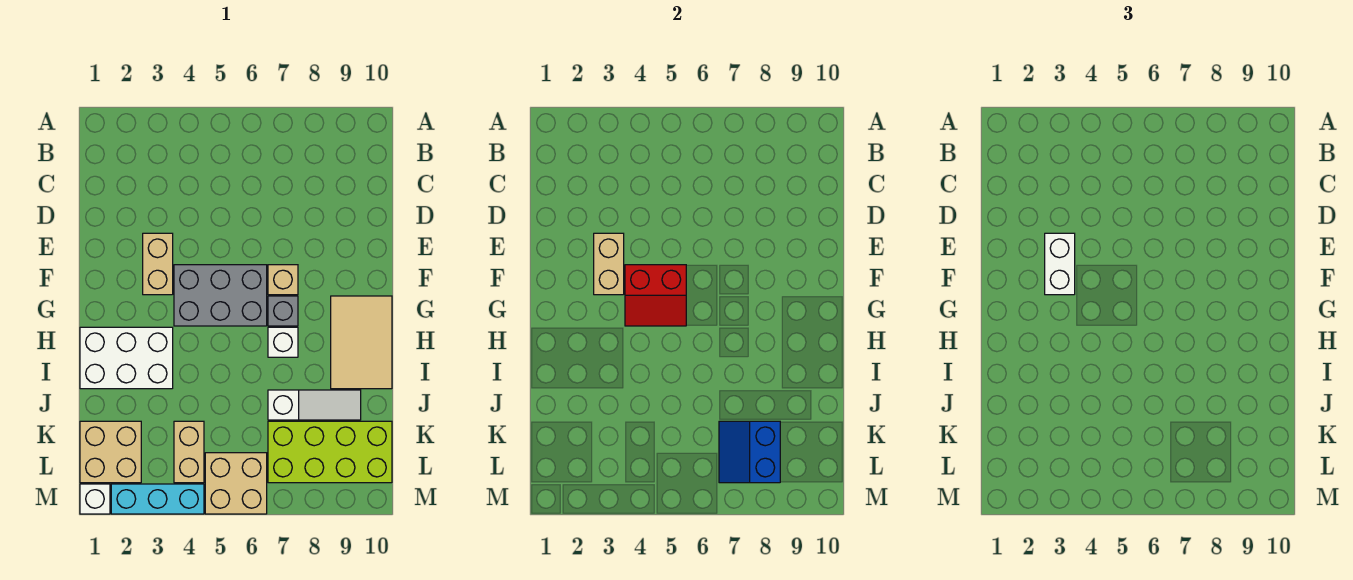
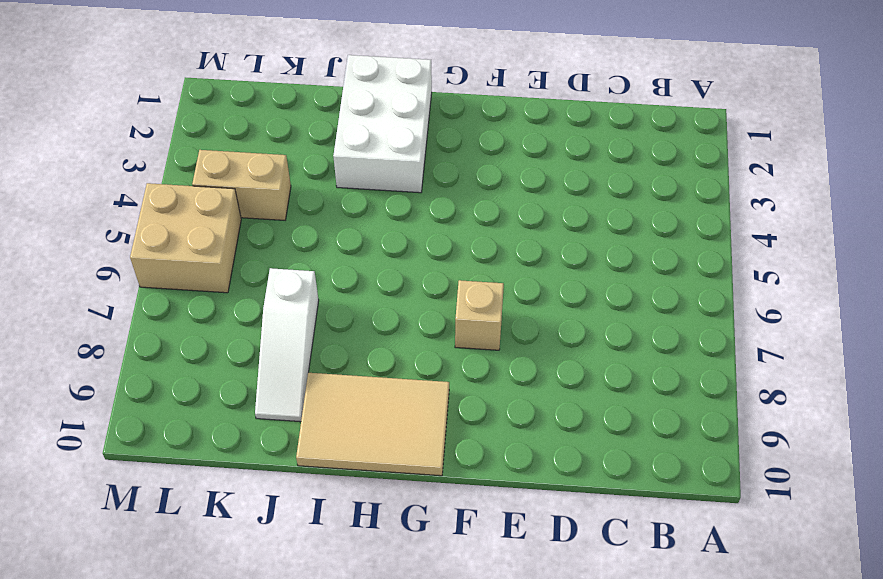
none -> tan 1x2 brick [143,233,173,295]
none -> grey 2x3 brick [174,265,267,326]
none -> grey 1x1 brick [268,296,298,326]

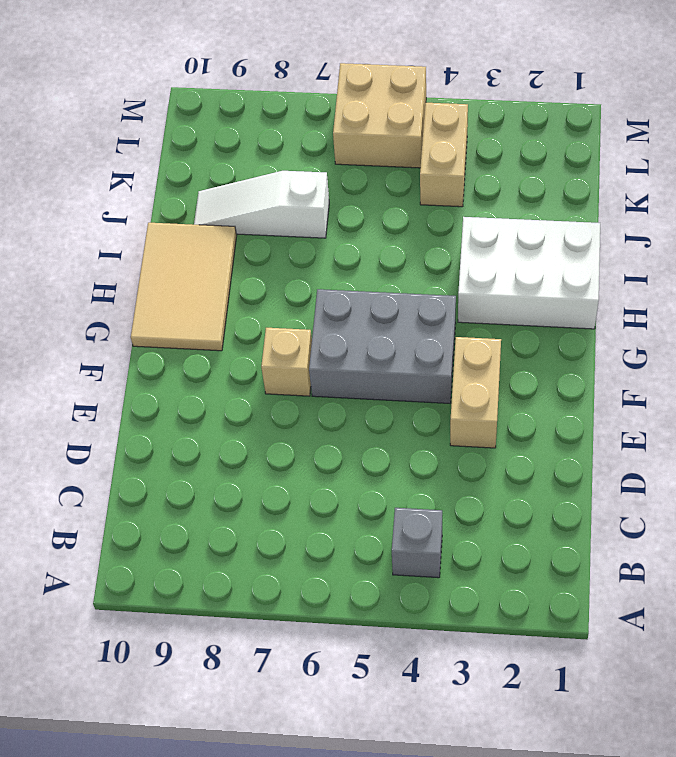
grey 1x1 brick [392,508,442,578] -> grey 1x1 brick moved to [268,296,298,326]
none -> white 1x1 brick [268,327,298,357]
none -> tan 2x2 brick [80,421,141,483]
none -> lime 2x4 brick [268,421,392,483]

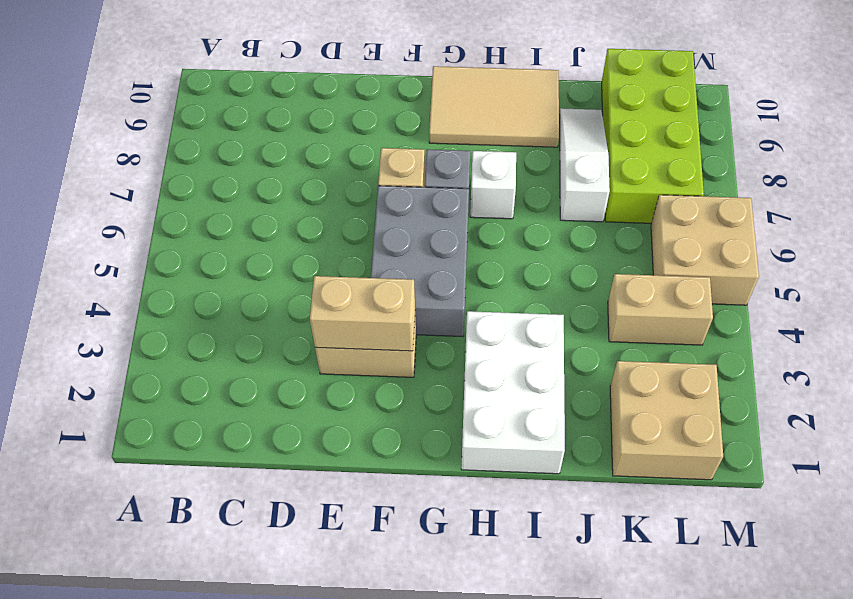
none -> white 1x1 brick [80,484,110,514]
none -> cyan 1x3 brick [111,484,204,514]
none -> red 2x2 slope [625,265,686,326]

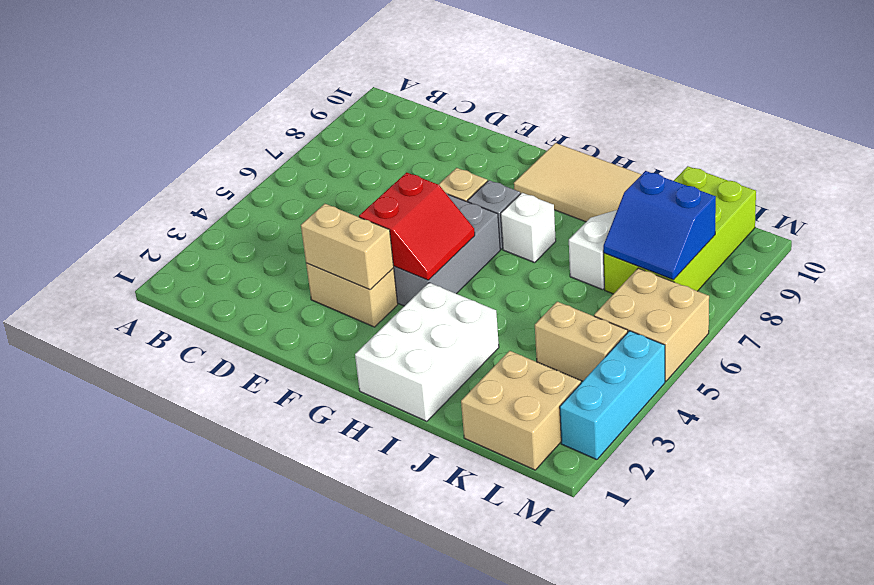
none -> white 1x1 brick [80,484,110,514]
none -> white 1x2 brick [1045,233,1075,295]

